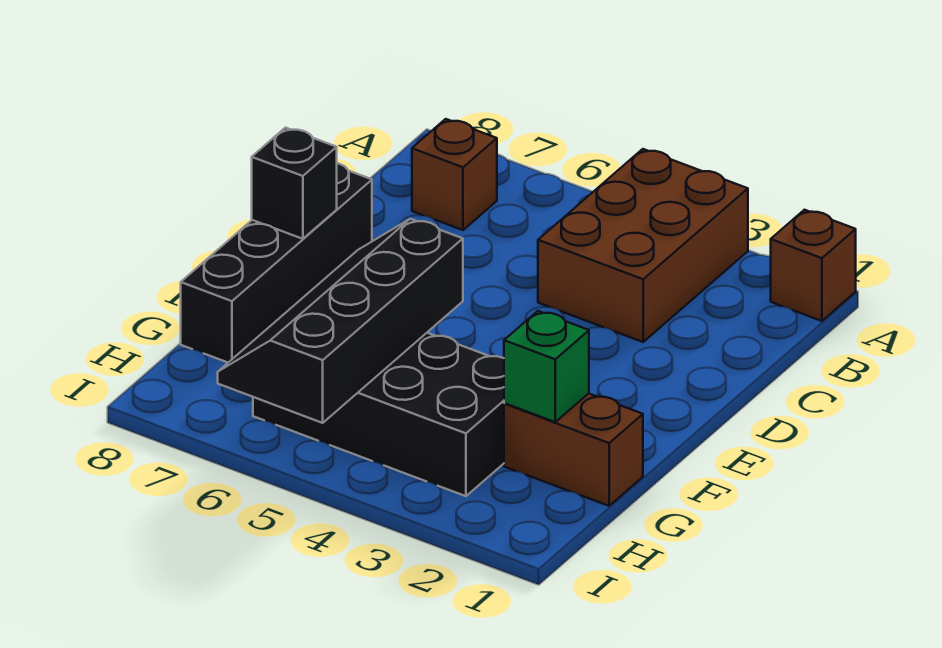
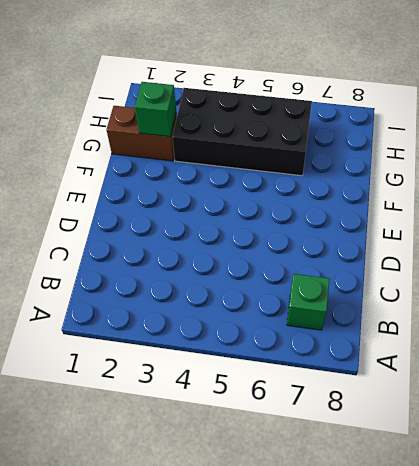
green 1x1 brick [287,274,330,330] -> brown 1x1 brick [412,119,497,230]
none -> brown 1x1 brick [771,210,856,321]
none -> brown 2x3 brick [538,149,748,342]

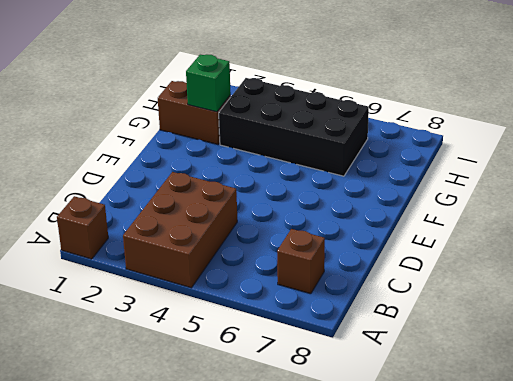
none -> black 1x4 brick [181,163,372,362]
none -> black 1x1 brick [252,128,337,239]

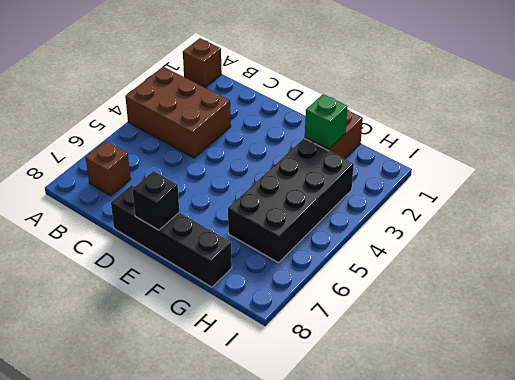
none -> black 2x4 slope [218,219,463,423]

